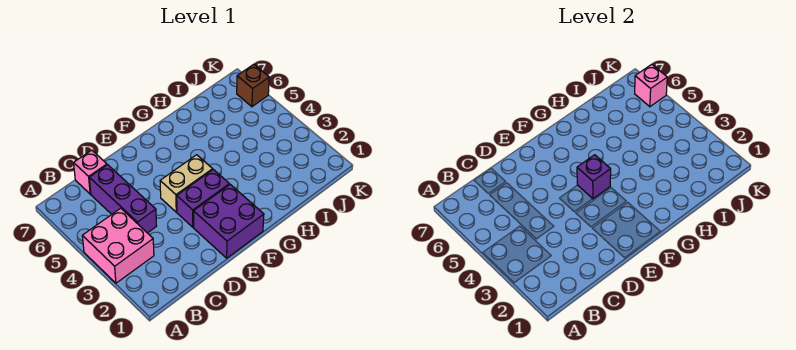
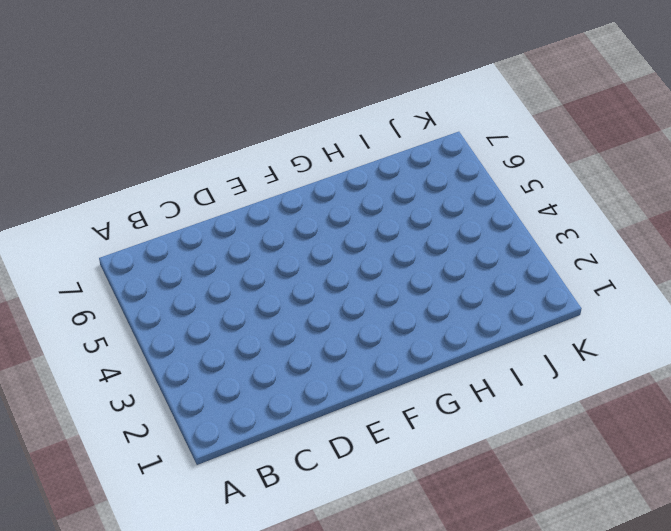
none -> pink 2x2 brick [82,208,154,283]
none -> purple 1x3 brick [89,165,156,233]

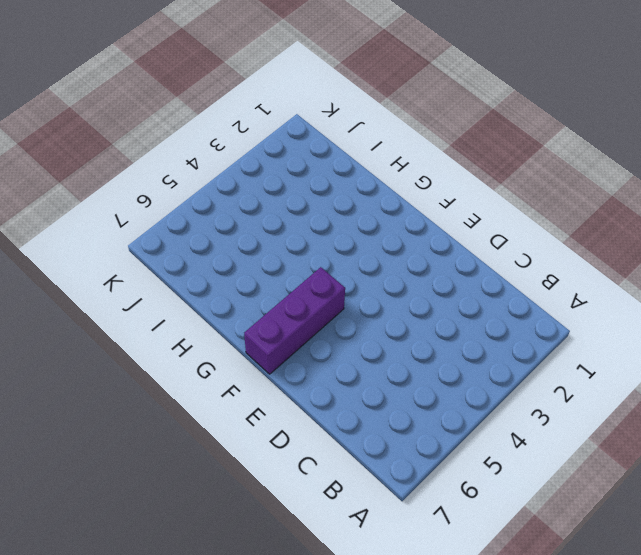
purple 1x3 brick [244,267,345,374] -> purple 1x3 brick moved to [89,165,156,233]
none -> pink 2x2 brick [82,208,154,283]
none -> pink 1x1 brick [74,150,107,194]

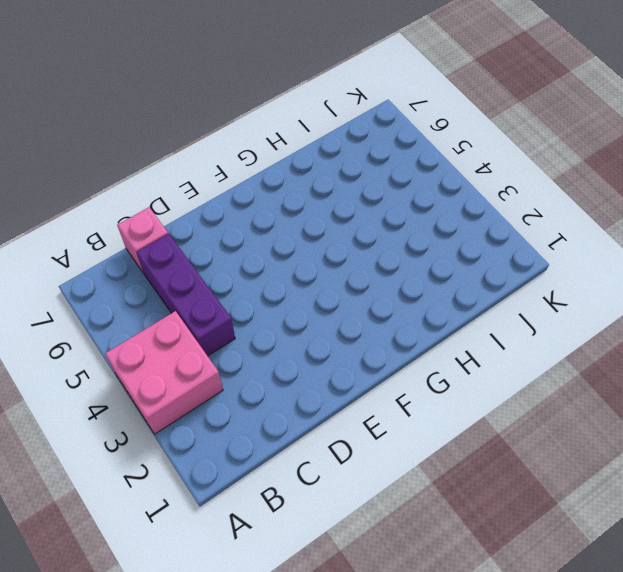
none -> purple 2x2 brick [194,184,264,258]
none -> purple 1x2 brick [177,170,229,227]

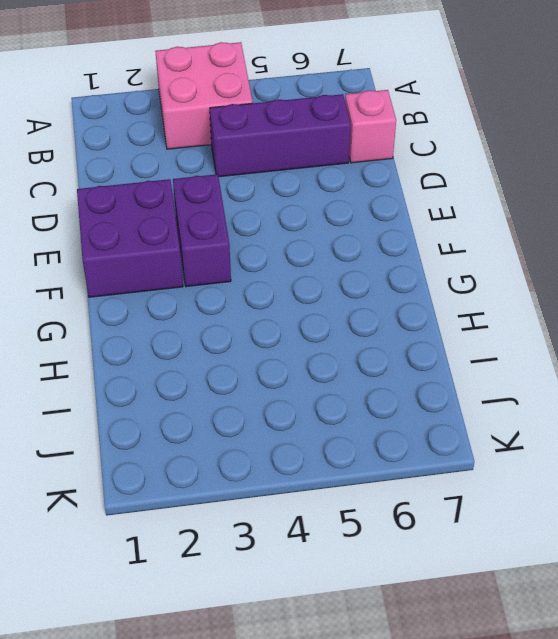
none -> tan 1x2 brick [160,155,213,212]
none -> brown 1x1 brick [237,64,269,107]

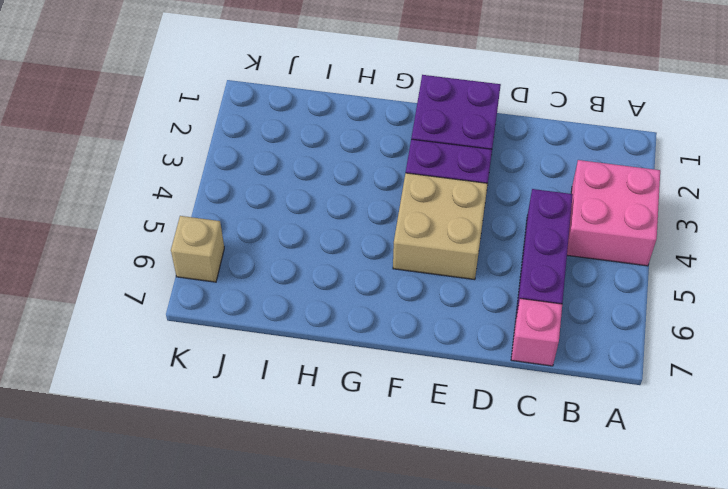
tan 2x2 brick [393,173,488,280] -> tan 1x2 brick [160,155,213,212]
tan 1x1 brick [171,216,224,282] -> brown 1x1 brick [237,64,269,107]
none -> purple 1x1 brick [577,155,611,199]
none -> pink 1x1 brick [635,64,667,107]

